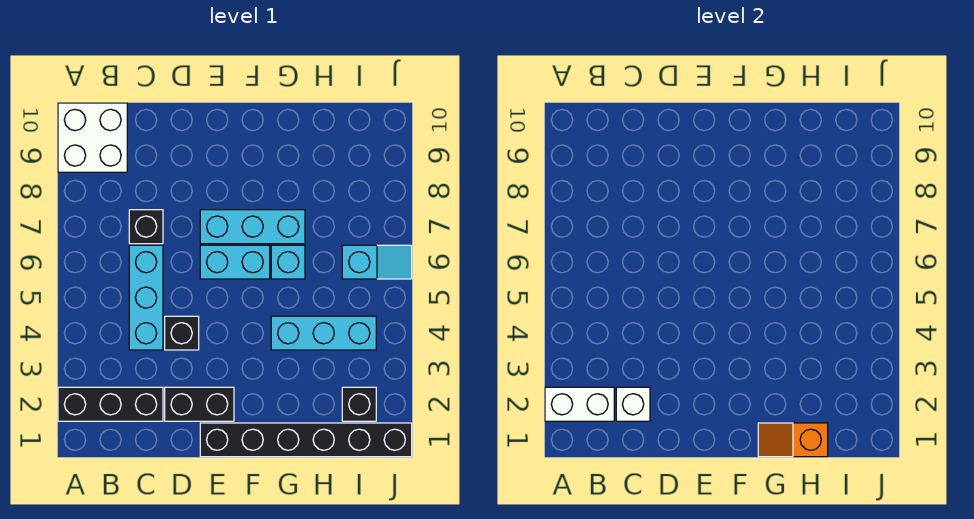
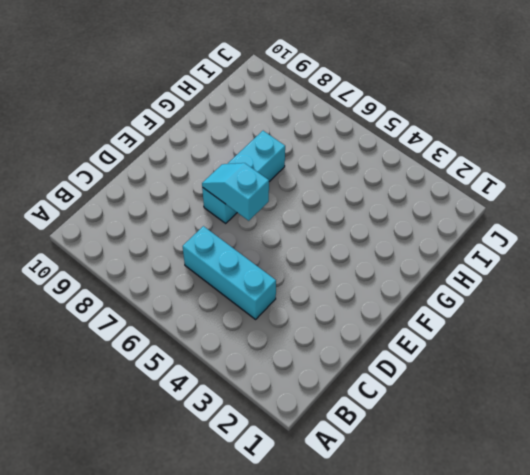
cyan 1x2 slope [202,163,269,221] -> cyan 1x2 slope turned to [342,245,412,279]
none -> black 1x3 brick [58,387,163,421]
none -> white 2x2 brick [58,103,127,172]
none -> black 1x1 brick [129,210,163,244]

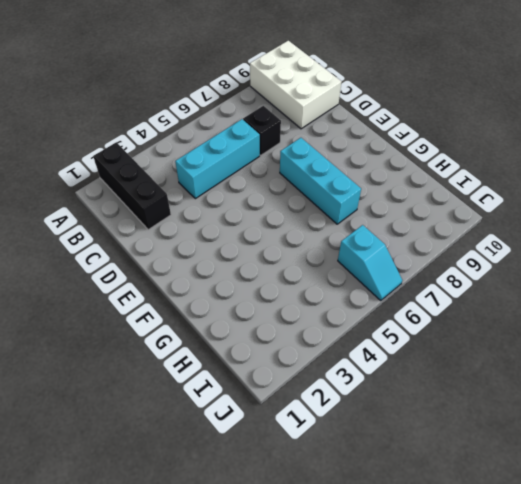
white 2x3 brick [250,41,341,129] -> white 2x2 brick [58,103,127,172]
none -> black 1x2 brick [165,387,234,421]
none -> black 1x1 brick [165,316,199,350]
none -> black 1x6 brick [200,423,412,457]

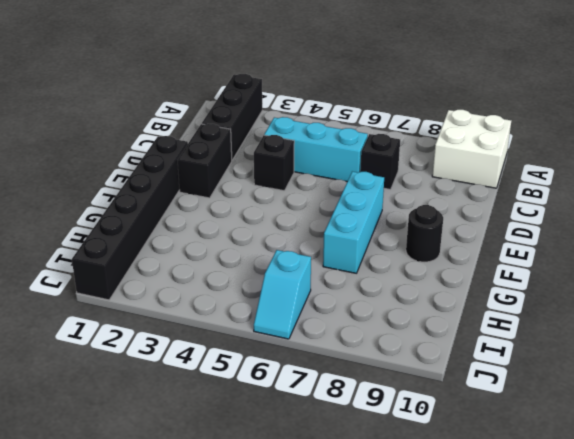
black 1x1 round brick [406,205,443,262] -> none
none -> cyan 1x2 brick [200,245,270,279]
none -> cyan 1x3 brick [271,316,376,350]
none -> cyan 1x1 brick [271,245,305,279]

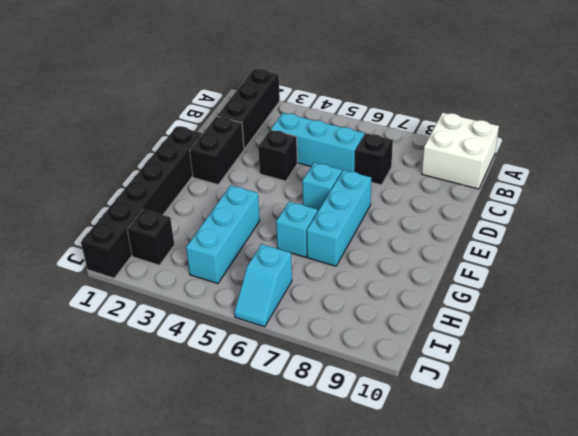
cyan 1x1 brick [302,162,342,211] -> cyan 1x2 brick [200,245,270,279]
none -> white 1x2 brick [545,387,614,421]
none -> white 1x1 brick [616,387,650,421]
none -> orange 1x2 slope [758,423,828,457]

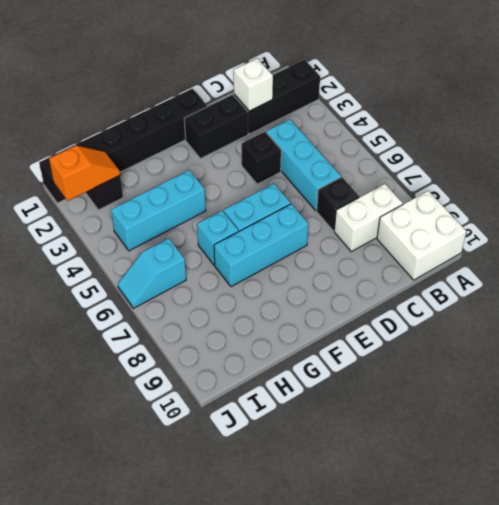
white 1x2 brick [334,184,403,252] -> white 1x2 brick moved to [545,387,614,421]
orange 1x2 slope [49,146,120,201] -> orange 1x2 slope moved to [758,423,828,457]

